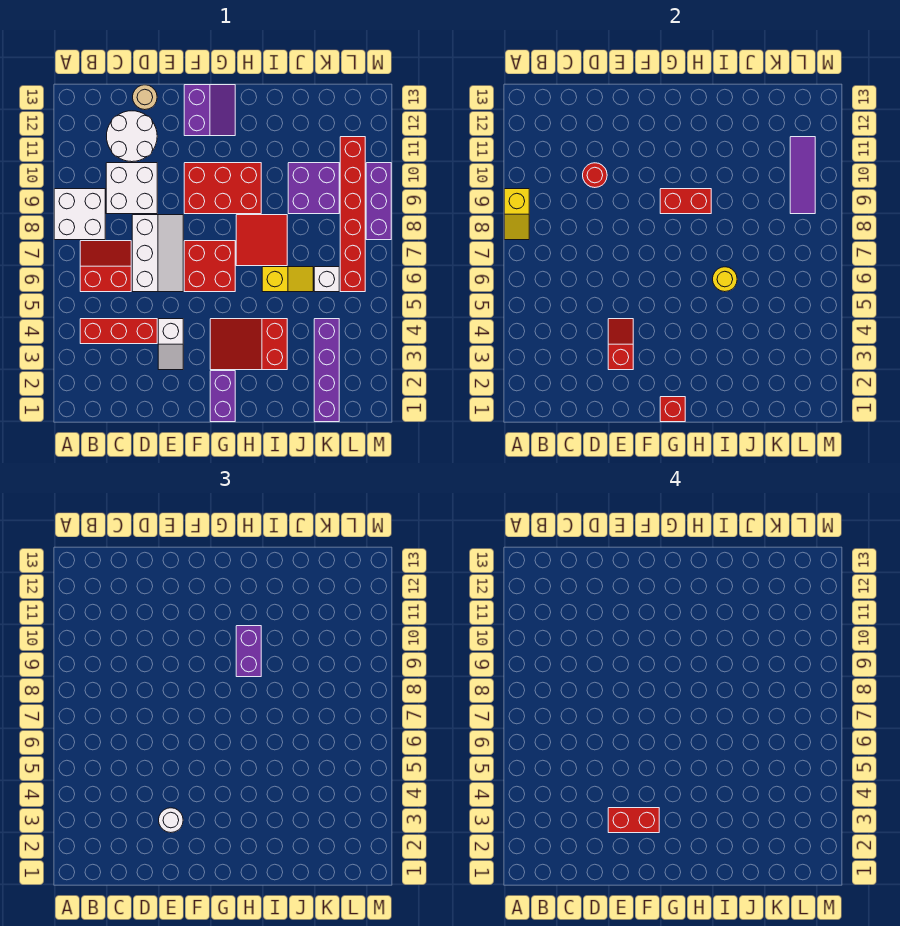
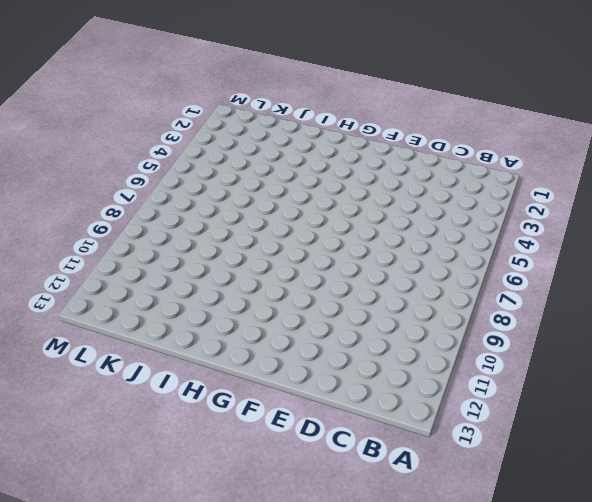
none -> white 2x2 brick [54,189,105,240]
none -> red 1x3 brick [80,319,157,344]
none -> red 2x2 slope [80,241,131,292]
none -> white 2x2 brick [106,163,157,214]

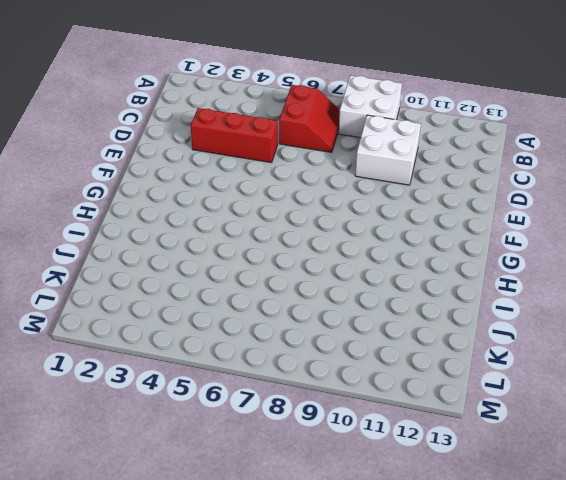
red 1x3 brick [191,108,278,163] -> red 1x3 brick turned to [80,319,157,344]
none -> white 2x2 round brick [107,111,157,162]
none -> white 2x3 slope [132,215,183,292]
none -> tan 1x1 round brick [133,85,157,110]
none -> white 1x2 slope [158,319,183,370]

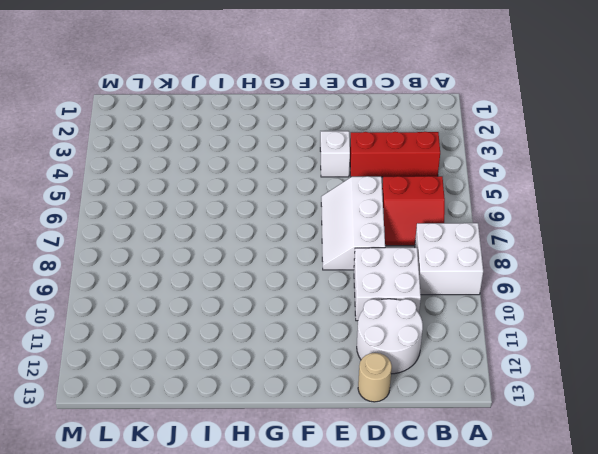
none -> red 2x2 brick [184,241,235,292]
none -> red 2x3 brick [184,163,261,214]
none -> purple 2x2 slope [184,85,235,136]
none -> purple 1x2 brick [210,371,235,422]

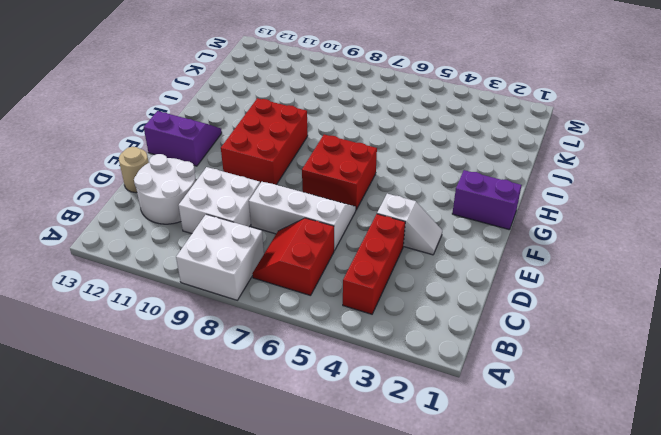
none -> red 2x3 slope [210,319,287,370]
none -> red 2x2 tile [236,215,287,266]
none -> yellow 1x2 slope [262,267,313,292]
none -> purple 2x2 brick [288,163,339,214]

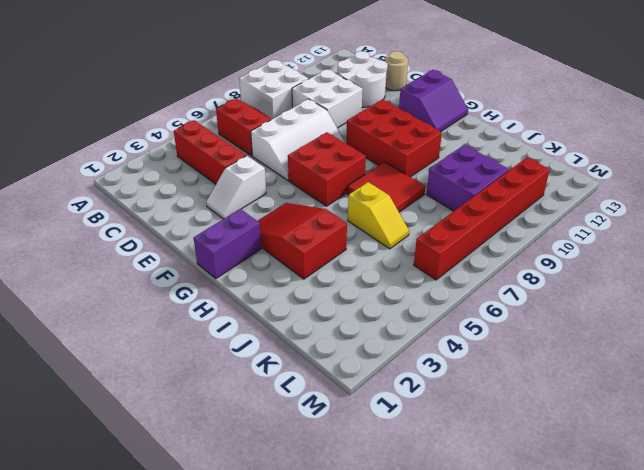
none -> purple 1x4 brick [314,319,339,422]
none -> white 1x1 brick [314,267,339,292]
none -> purple 1x3 brick [366,163,391,240]
none -> yellow 1x2 slope [504,189,529,240]

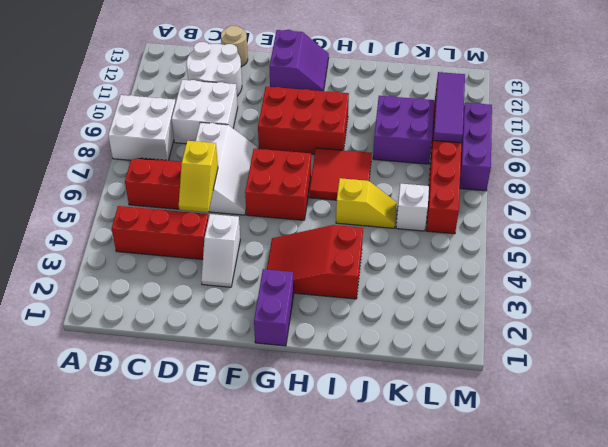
yellow 1x2 slope [179,141,218,212] -> yellow 1x2 slope moved to [504,189,529,240]
none -> purple 1x4 brick [314,319,339,422]
none -> red 1x1 round brick [583,163,607,188]
none -> red 1x2 slope [608,319,633,370]
none -> red 1x1 brick [660,397,685,422]

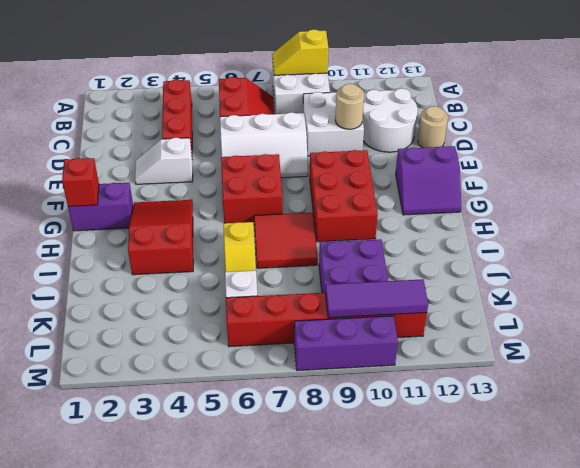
tan 1x1 round brick [335,84,364,129] -> red 1x1 round brick [583,163,607,188]
none -> purple 1x4 brick [314,319,339,422]
none -> red 1x2 slope [608,319,633,370]
none -> red 1x2 brick [660,189,711,214]
none -> yellow 1x1 round brick [713,267,737,292]

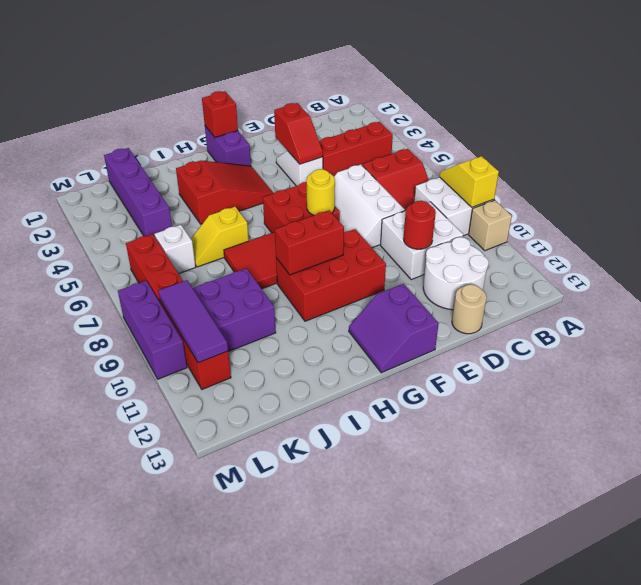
tan 1x1 brick [469,200,512,251] -> none
yellow 1x1 round brick [307,169,335,215] -> yellow 1x1 round brick moved to [713,267,737,292]
none -> white 1x1 round brick [159,808,183,833]
none -> purple 1x2 brick [236,626,261,677]
none -> red 1x2 brick [608,808,659,833]

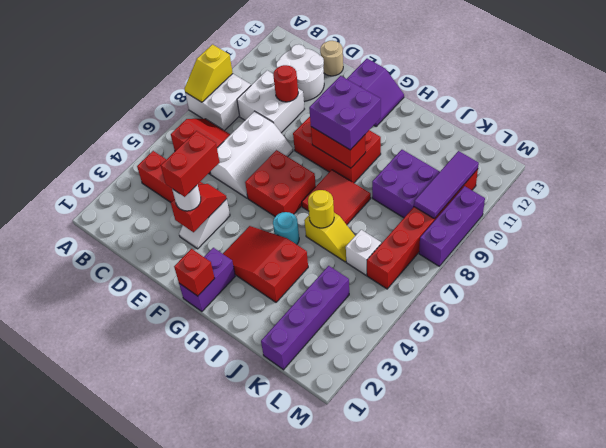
red 1x2 brick [161,131,220,197] -> red 1x2 brick turned to [608,808,659,833]
purple 2x2 brick [309,76,381,150] -> purple 1x2 brick [236,626,261,677]
cyan 1x1 round brick [273,212,299,245] -> none

